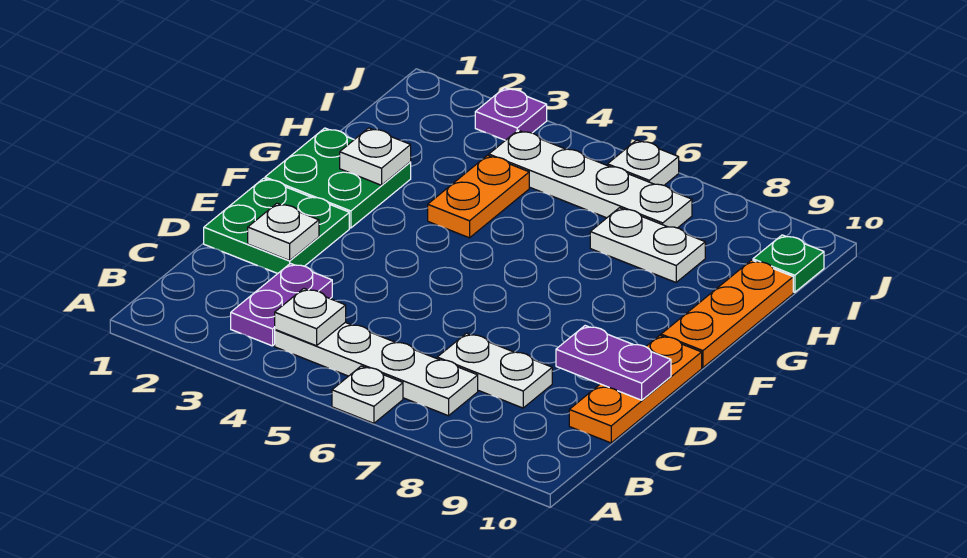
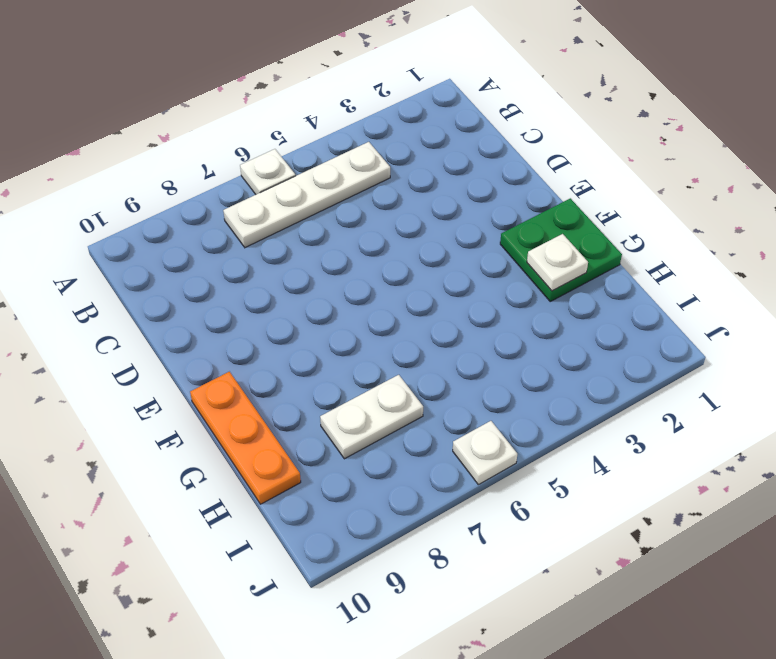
none -> purple 1x2 plate [231,263,332,346]
none -> white 1x2 plate [437,333,552,408]
none -> orange 1x3 plate [569,335,702,443]

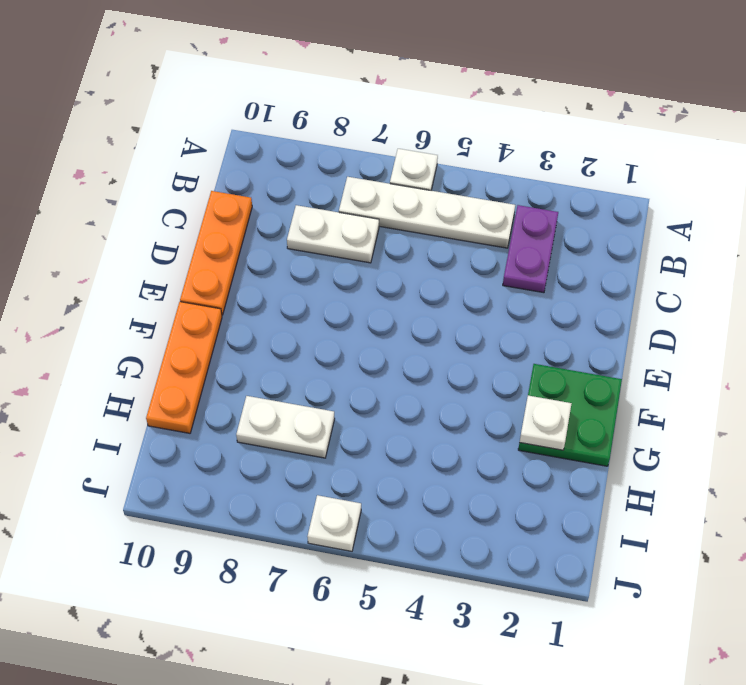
none -> green 2x2 plate [204,178,349,274]
none -> orange 1x2 plate [428,155,529,238]
none -> white 1x4 plate [489,130,692,228]

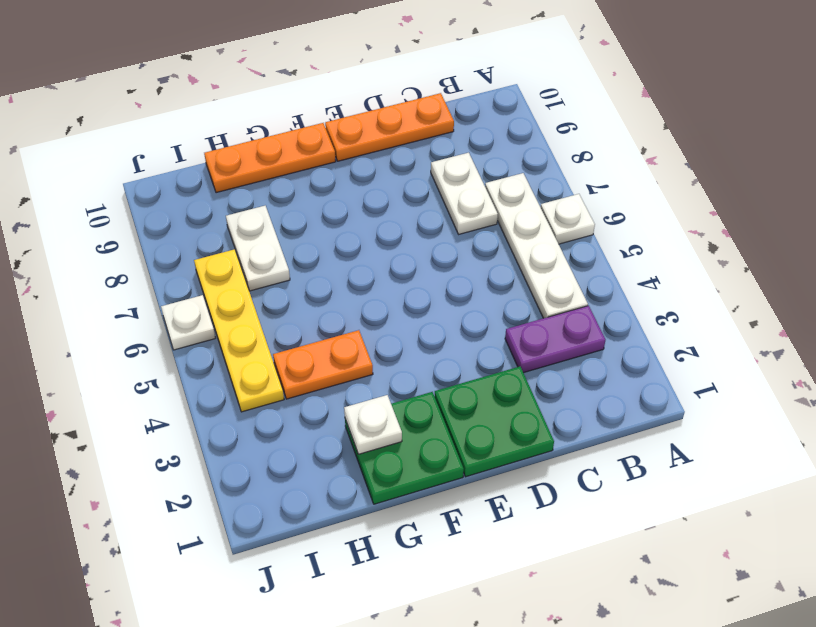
yellow 1x4 plate [194,249,284,412] -> white 1x4 plate [489,130,692,228]
none -> green 1x1 plate [753,235,824,292]
none -> purple 1x1 plate [475,88,547,140]
none -> white 1x1 plate [275,289,346,346]

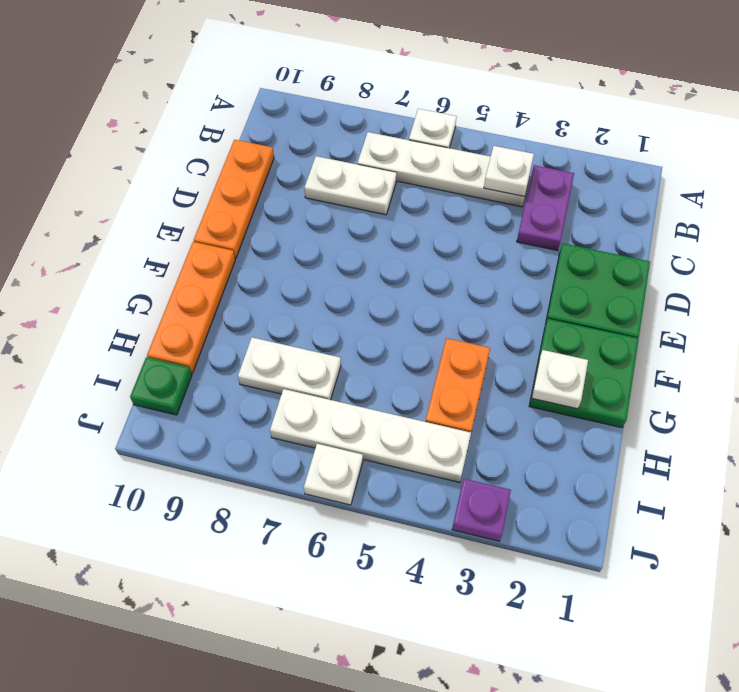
none -> white 1x1 plate [248,203,319,261]
none -> purple 1x2 plate [556,326,671,400]

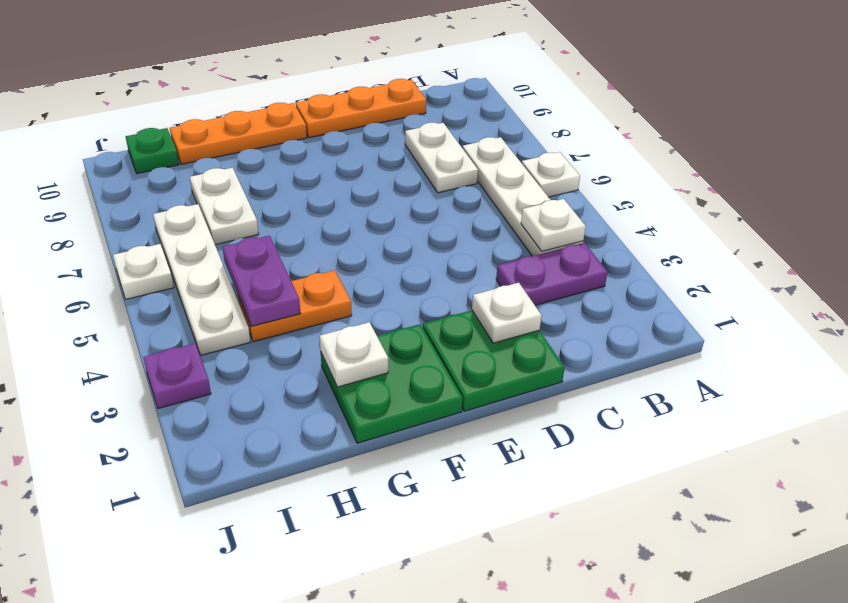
purple 1x2 plate [223,236,300,326] -> purple 1x2 plate moved to [556,326,671,400]

